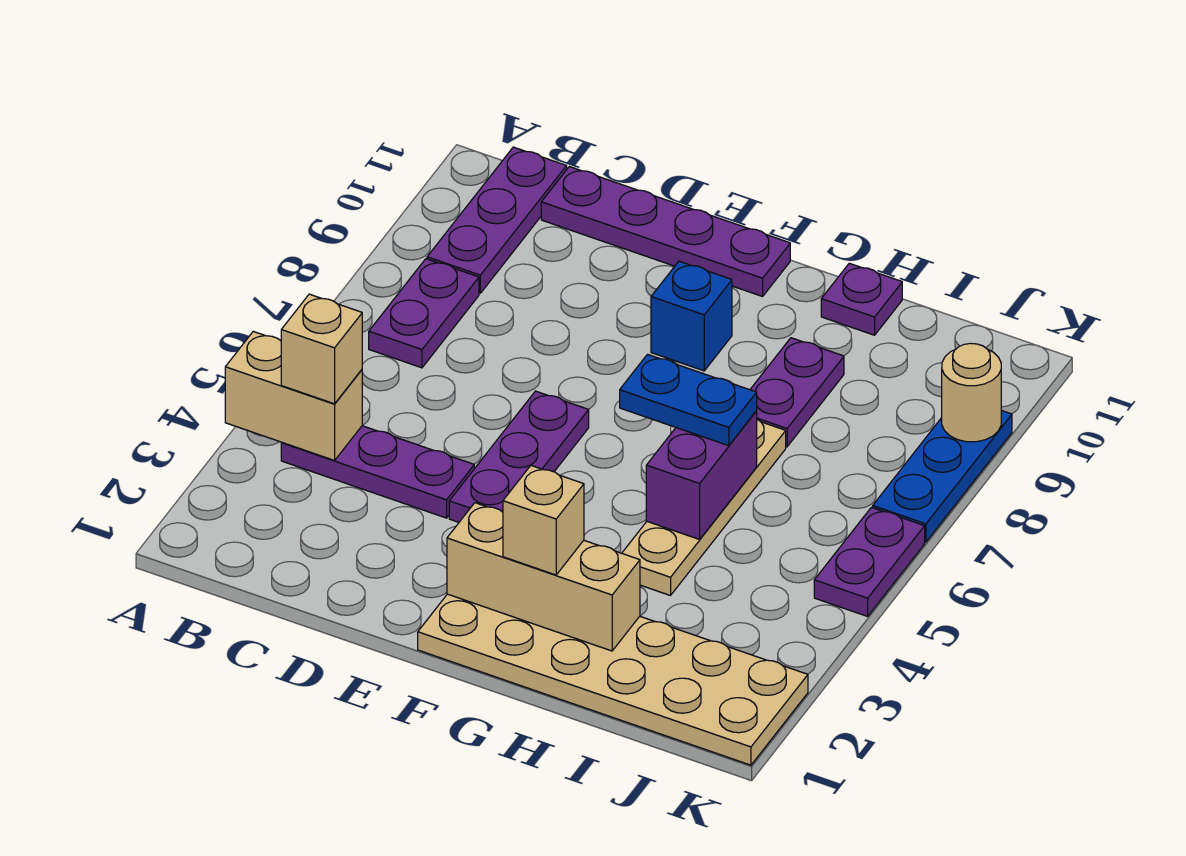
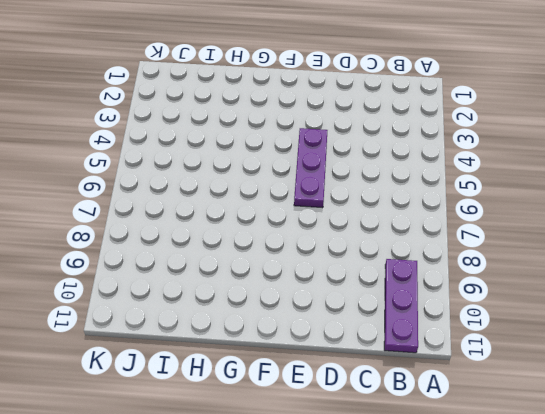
none -> purple 1x3 plate [281,426,474,518]
none -> purple 1x2 plate [369,259,479,368]
none -> purple 1x4 plate [541,167,790,296]

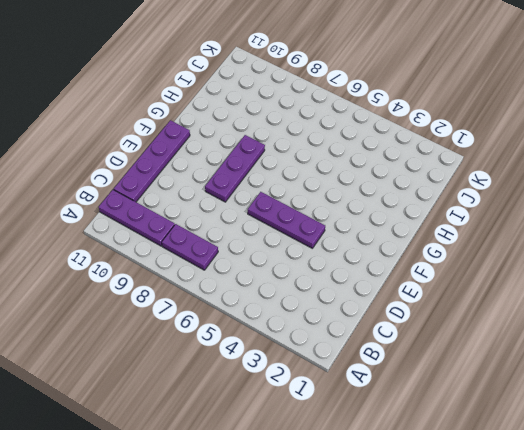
purple 1x3 plate [205,135,265,202] -> purple 1x3 plate moved to [281,426,474,518]
none -> tan 2x6 plate [418,594,808,765]
none -> blue 1x1 brick [651,261,732,371]
none -> tan 1x4 plate [622,419,786,596]

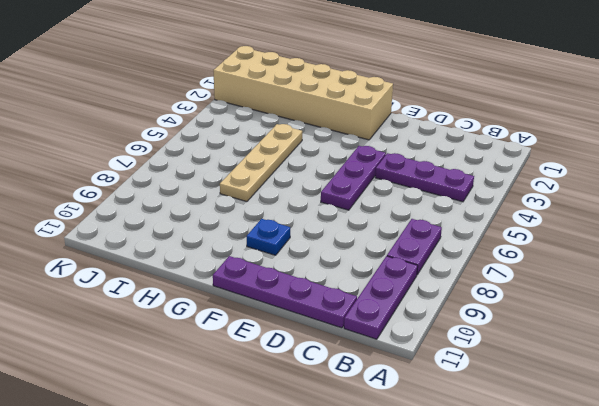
tan 2x6 brick [213,46,393,140] -> tan 2x6 plate [418,594,808,765]
blue 1x1 plate [246,219,290,255] -> blue 1x1 brick [651,261,732,371]
none -> purple 1x2 plate [750,338,844,447]
none -> purple 1x1 plate [821,263,902,335]
none -> purple 1x2 plate [814,507,925,616]

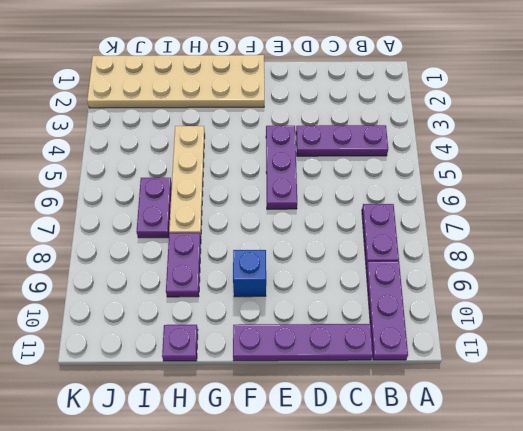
purple 1x2 plate [137,178,172,238] -> purple 1x2 plate moved to [814,507,925,616]
none -> blue 1x3 plate [873,410,1012,542]
none -> tan 1x2 brick [225,331,362,460]
none -> tan 1x3 brick [447,503,640,651]

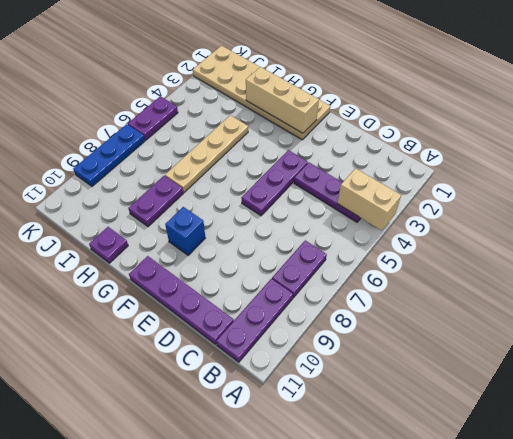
none -> purple 1x2 brick [646,411,757,539]
none -> tan 1x1 round brick [942,343,1001,442]
none -> tan 1x1 brick [281,294,362,404]

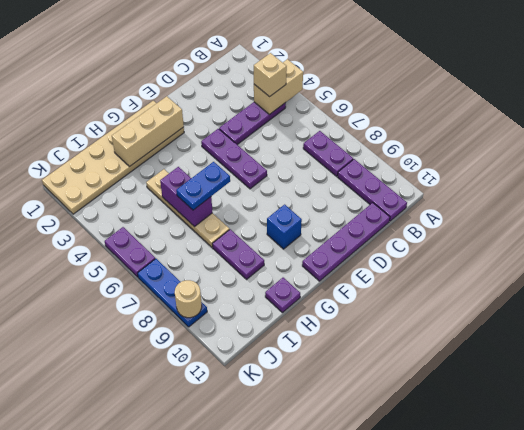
none -> tan 1x1 brick [503,466,584,575]

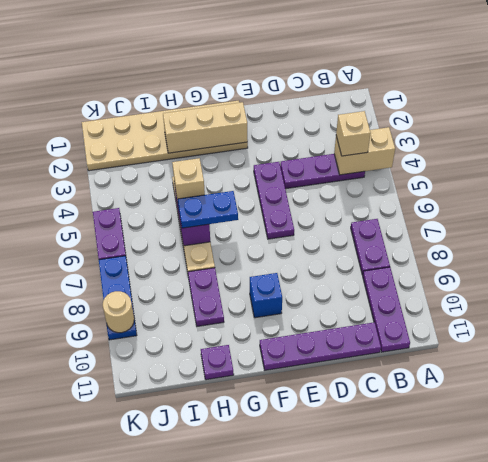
tan 1x1 brick [172,158,205,201] -> tan 1x1 brick moved to [503,466,584,575]

